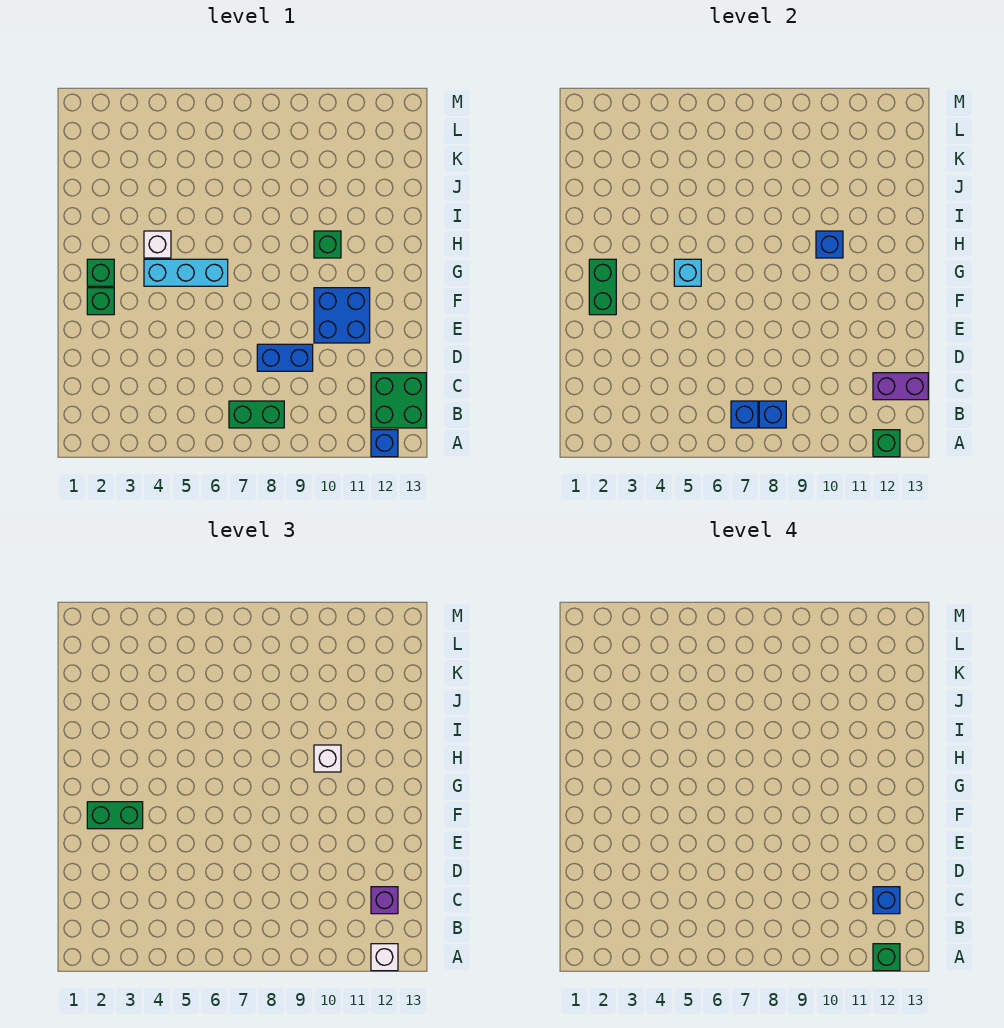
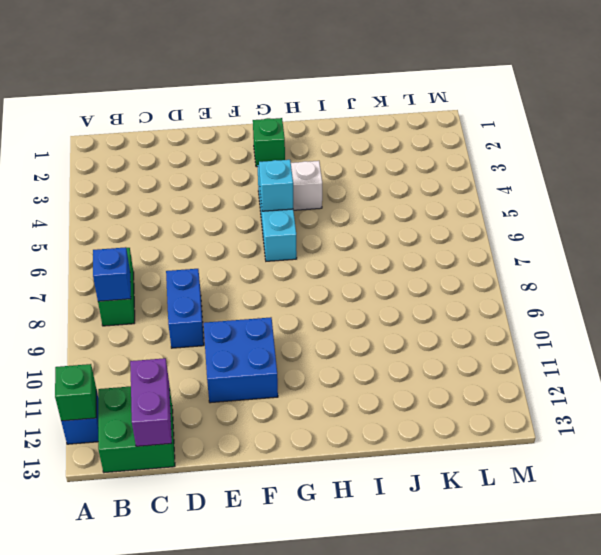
none -> green 1x1 brick [87,288,114,315]
none -> green 1x1 brick [314,231,341,258]
none -> blue 1x1 brick [731,401,758,428]

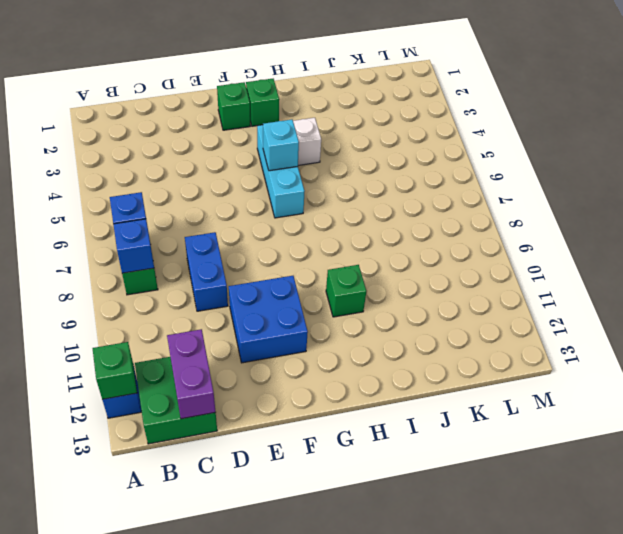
none -> green 1x2 brick [589,259,616,315]
none -> blue 1x1 brick [816,231,843,258]
none -> white 1x1 brick [371,944,398,971]

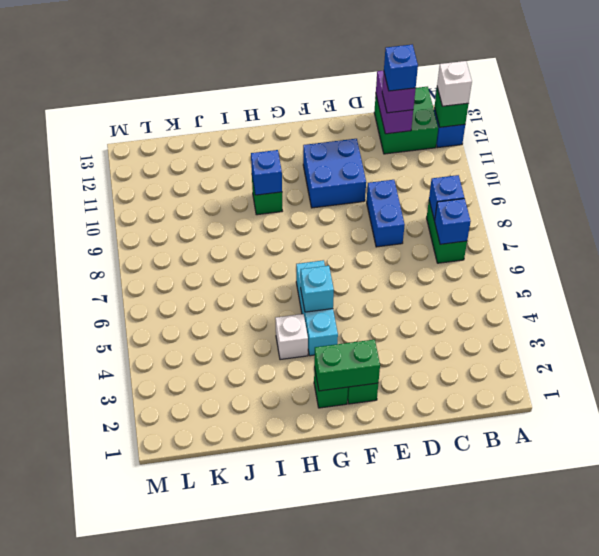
none -> green 1x2 brick [87,802,143,829]
none -> white 1x1 brick [314,745,341,772]
none -> green 1x1 brick [873,944,900,971]

